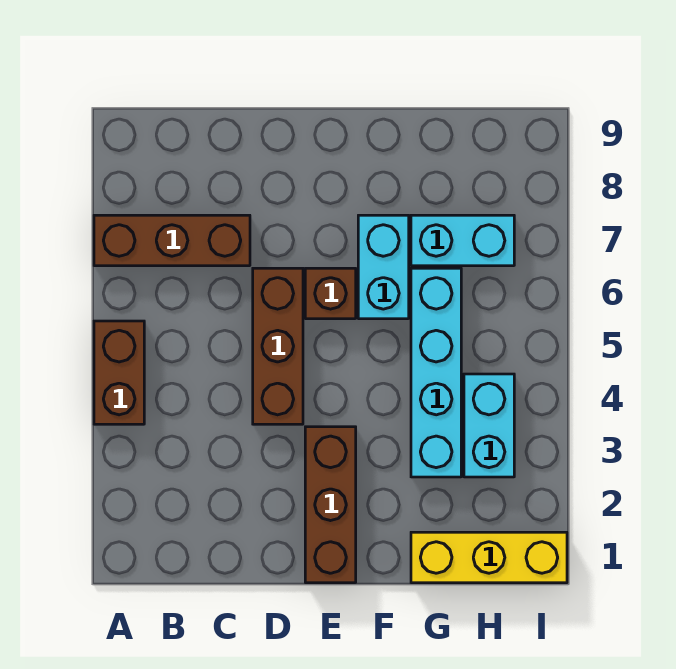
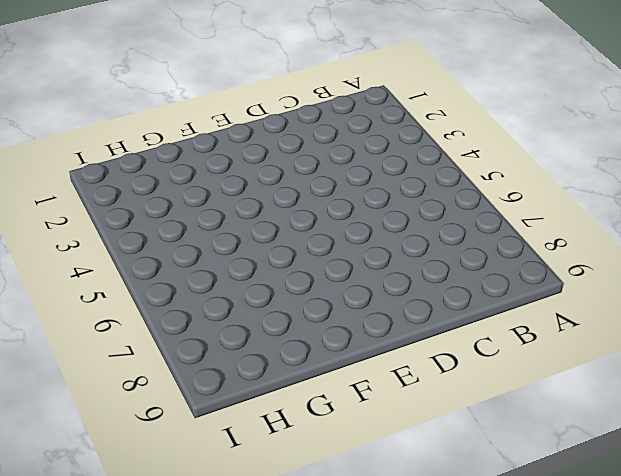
none -> brown 1x2 brick [94,321,144,424]
none -> brown 1x3 brick [94,215,250,266]

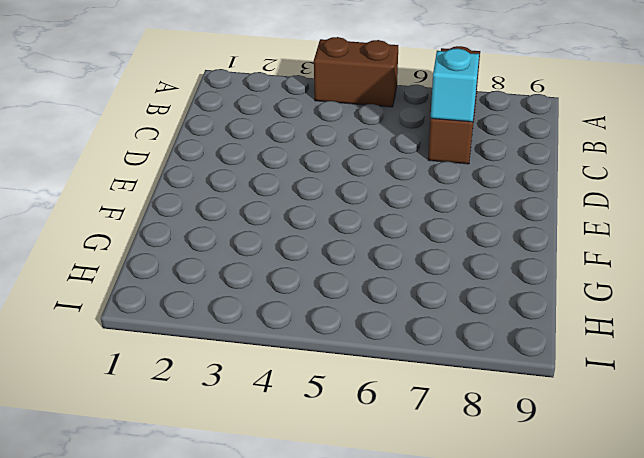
cyan 1x1 brick [431,48,479,122] -> none
none -> brown 1x3 brick [253,268,303,424]
none -> brown 1x3 brick [305,427,356,583]

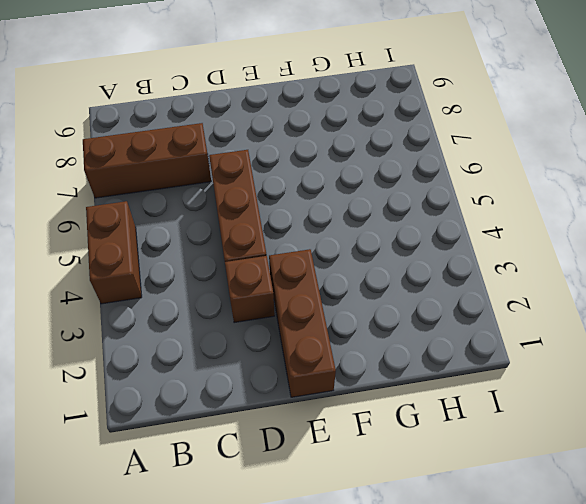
brown 1x1 brick [225,256,275,323] -> brown 1x1 brick moved to [305,268,356,319]
none -> cyan 1x2 brick [358,215,409,319]
none -> yellow 1x3 brick [411,532,567,583]

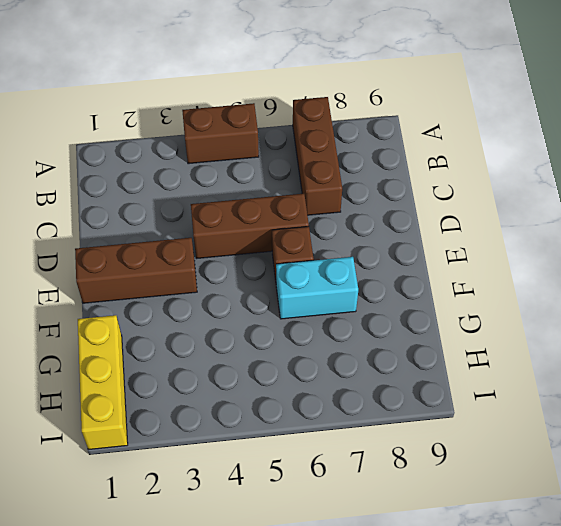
none -> cyan 1x4 brick [411,268,461,477]
none -> cyan 1x2 brick [411,215,514,266]

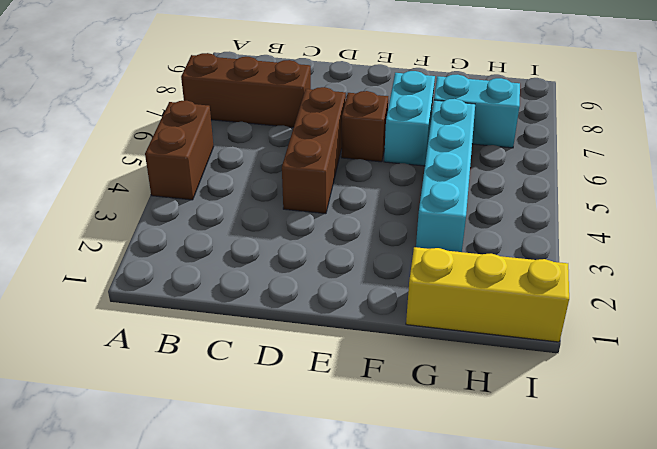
none -> brown 1x3 brick [305,427,356,583]
none -> cyan 1x2 brick [464,374,514,477]

